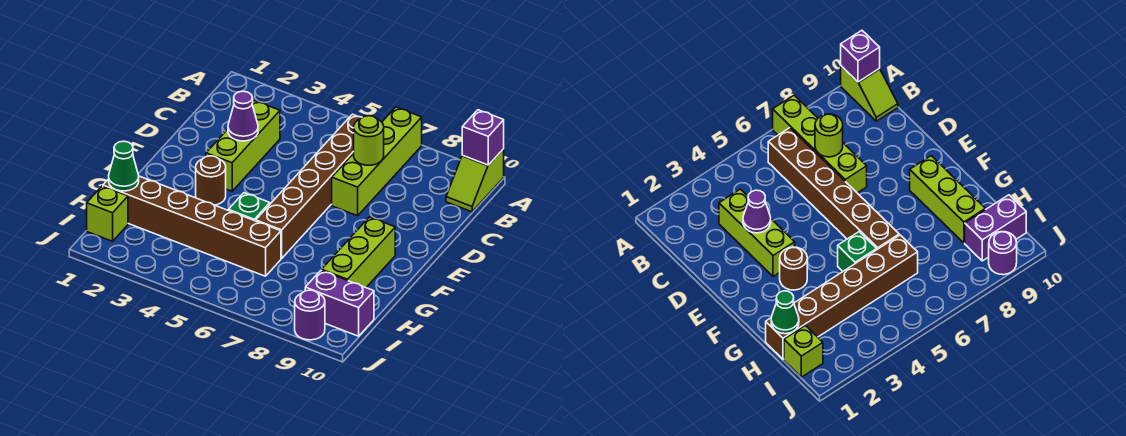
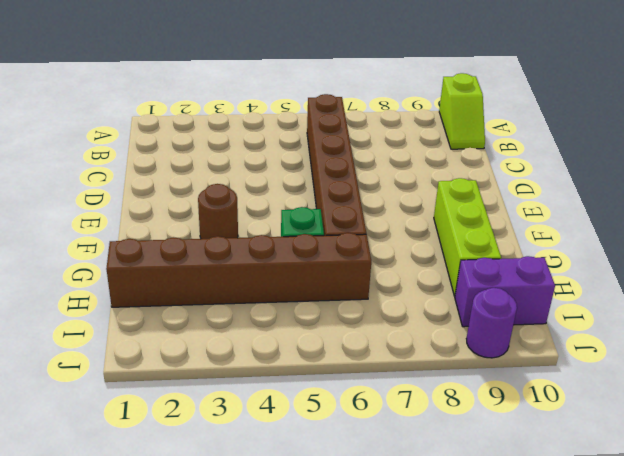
none -> lime 1x4 brick [332,107,422,216]
none -> lime 1x3 brick [206,101,280,191]
none -> lime 1x1 brick [87,186,128,241]

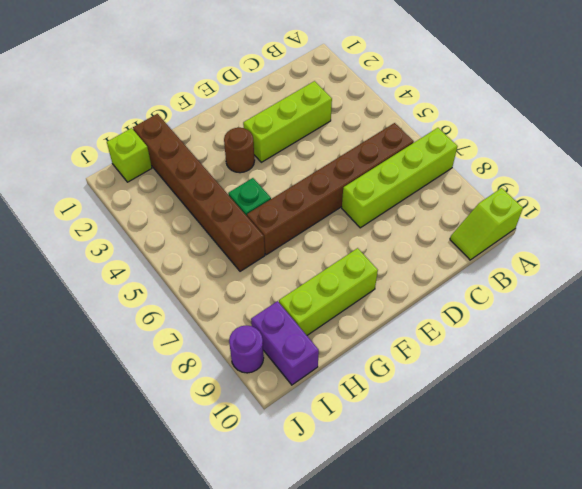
none -> purple 1x1 brick [462,110,504,165]
none -> lime 1x1 round brick [354,116,384,165]
none -> purple 1x1 cone [228,91,258,141]

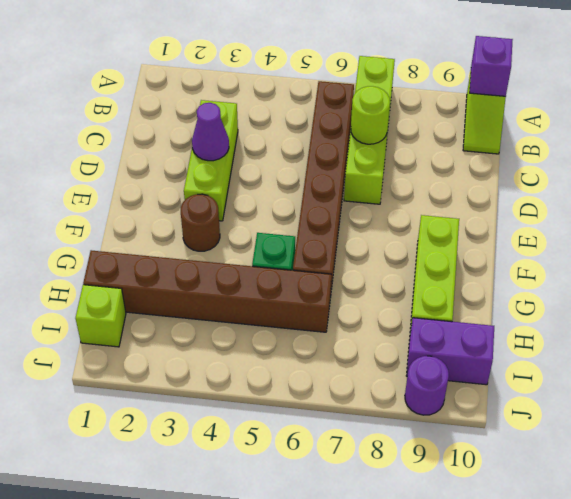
none -> green 1x1 cone [109,141,139,191]

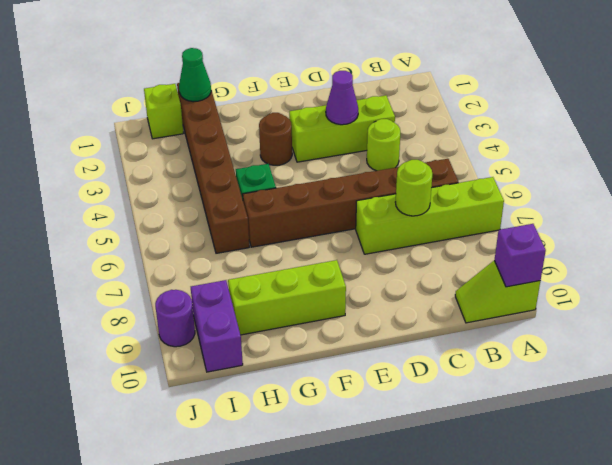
lime 1x1 round brick [367,119,400,171] -> none

